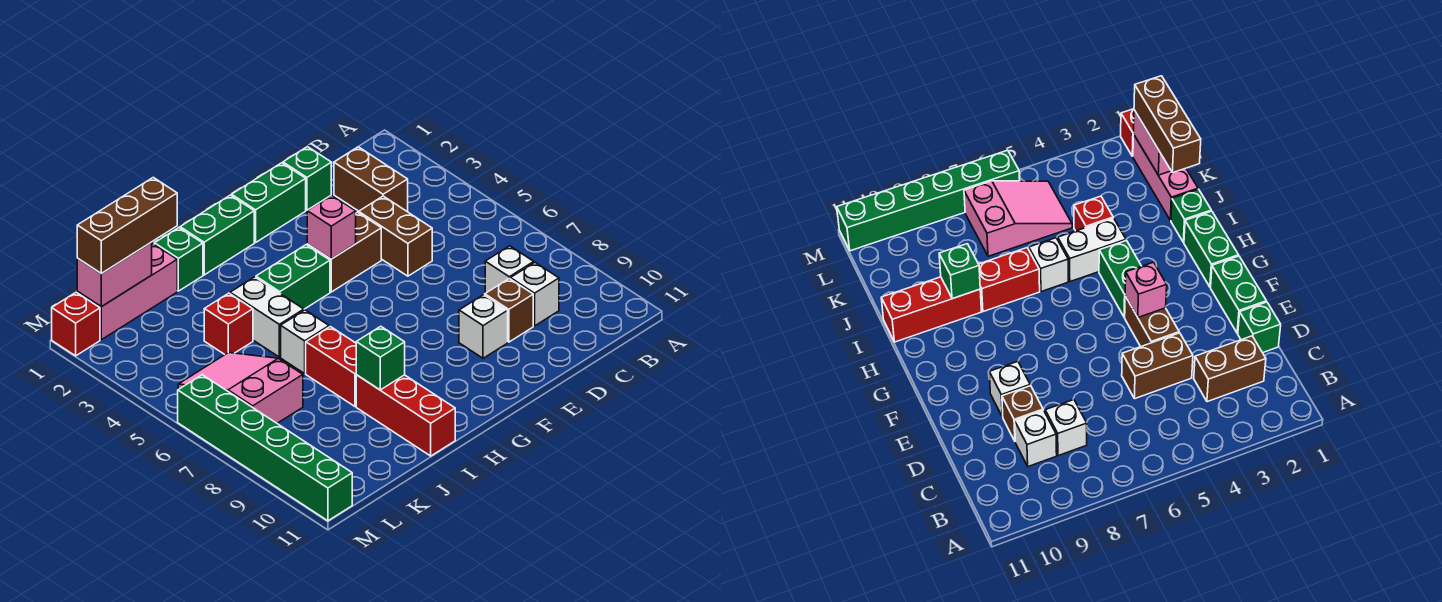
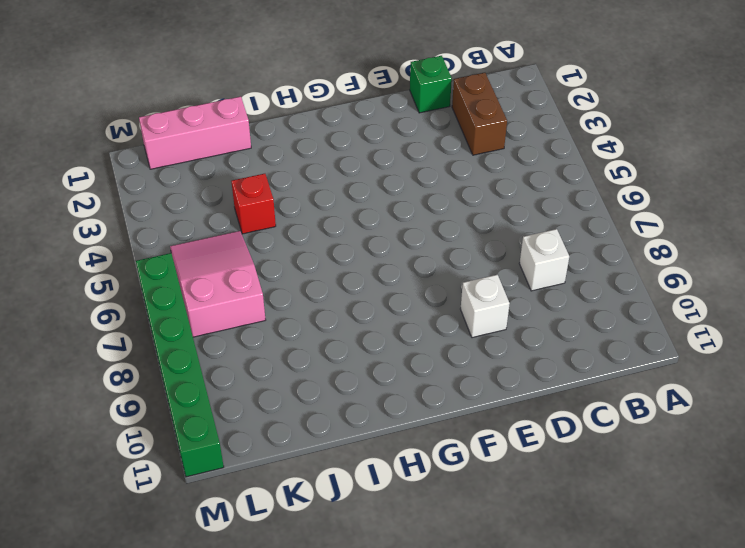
none -> white 1x1 brick [511,263,559,326]
none -> brown 1x2 brick [359,196,432,276]
none -> brown 1x1 brick [485,279,533,342]

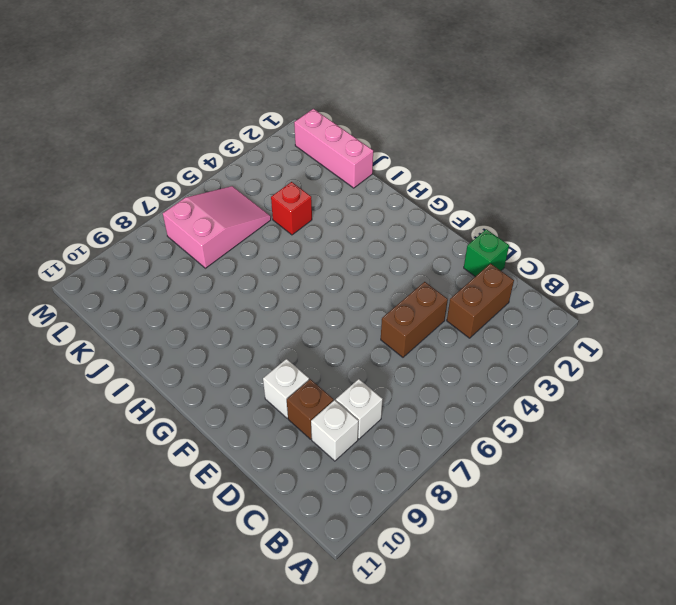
none -> green 1x2 brick [232,163,306,243]
none -> brown 1x2 brick [307,212,381,292]
none -> green 1x2 brick [180,195,254,275]

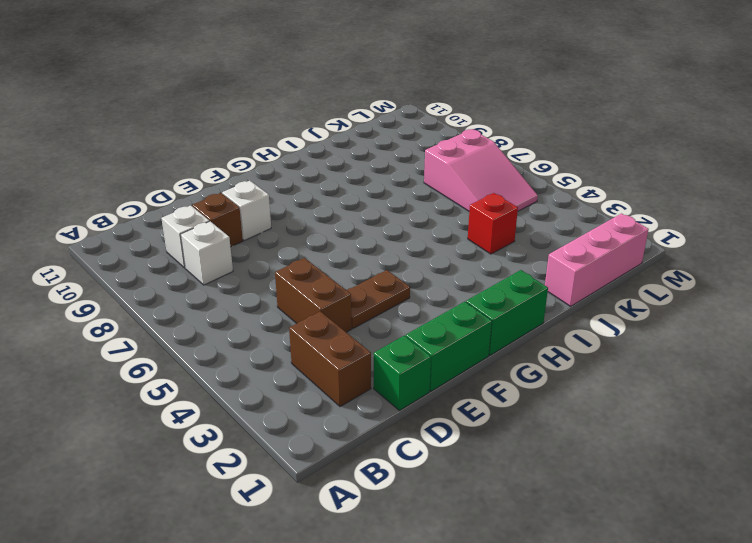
brown 1x2 plate [347,270,410,328] -> brown 1x2 brick [307,212,381,292]
none -> green 1x2 brick [256,245,330,309]
none -> green 1x1 brick [154,228,203,291]
none -> white 1x2 brick [230,277,304,357]

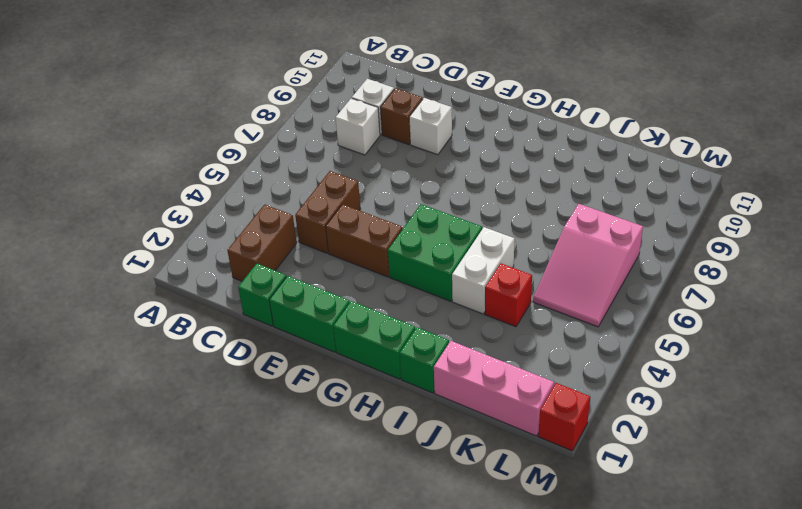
green 2x2 brick [388,204,482,301] -> green 1x2 brick [256,245,330,309]
none -> white 1x1 brick [281,310,329,374]
none -> red 1x2 brick [306,327,356,407]
none -> red 1x3 brick [356,375,455,456]

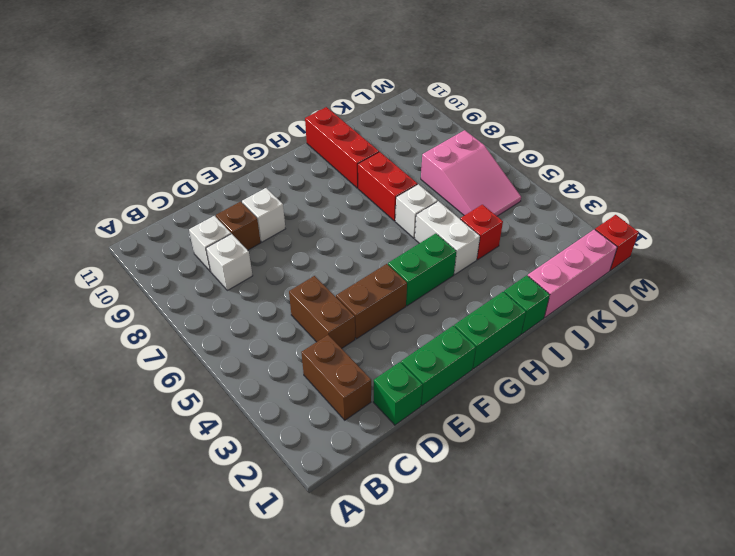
none -> green 1x6 brick [178,375,352,521]
none -> pink 1x1 brick [307,195,356,259]
none -> green 1x1 brick [356,326,405,390]

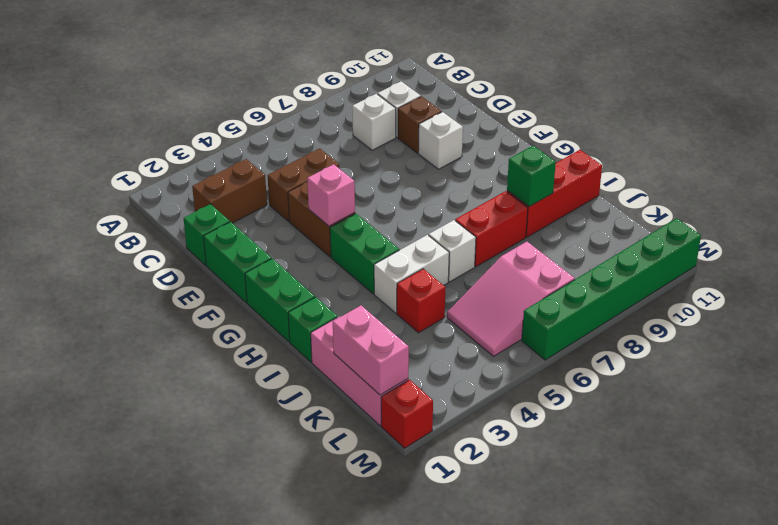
none -> brown 1x3 brick [77,177,177,274]

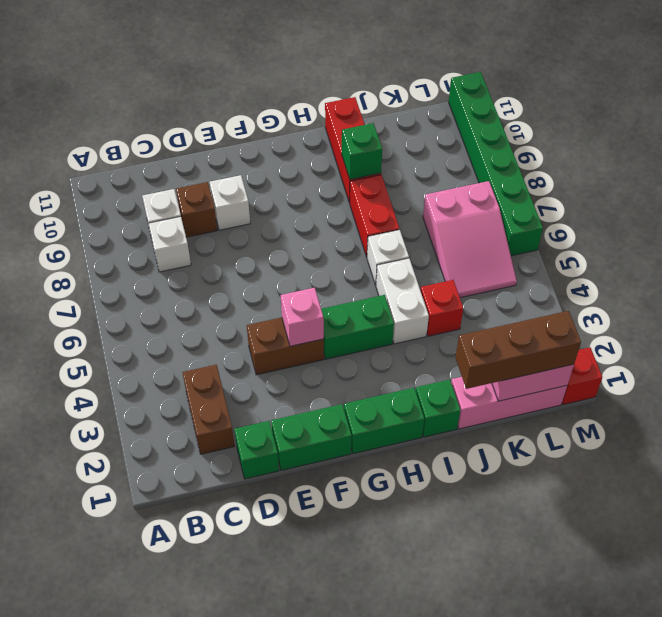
none -> brown 1x2 brick [359,196,432,276]

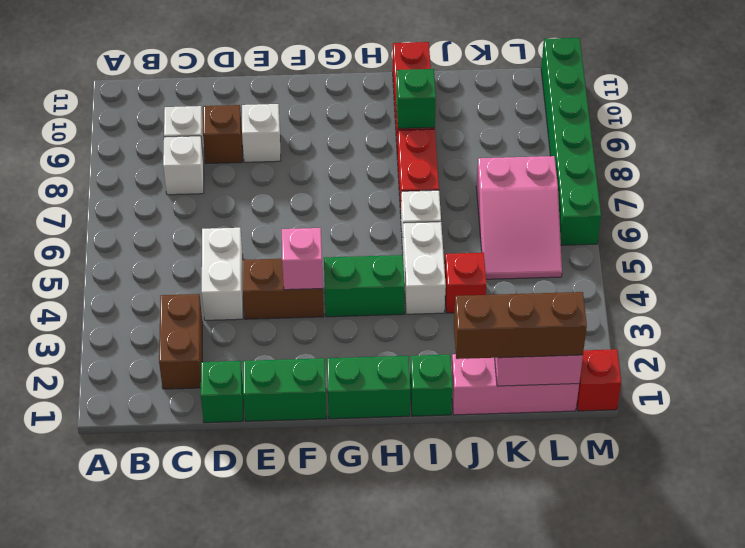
white 1x2 brick [202,228,243,320] -> brown 1x2 brick [359,196,432,276]

